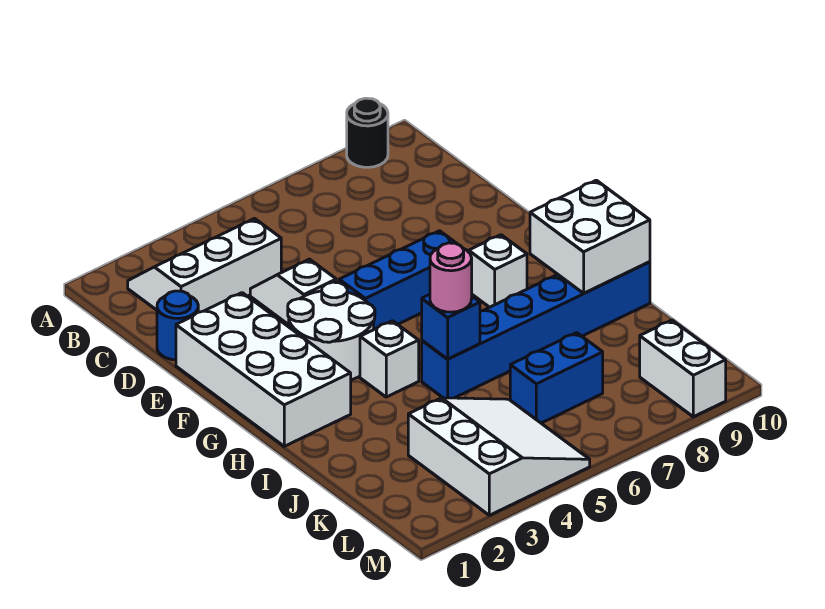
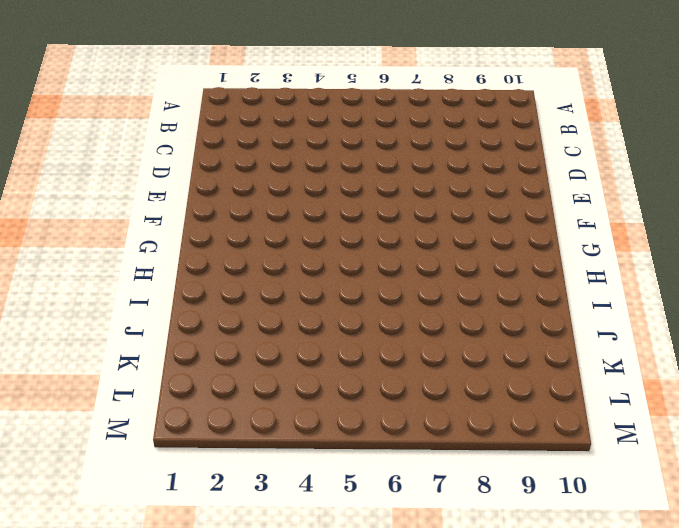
none -> black 1x1 round brick [347,98,388,167]
none -> white 2x3 slope [128,219,281,312]
none -> blue 1x1 round brick [157,291,198,360]

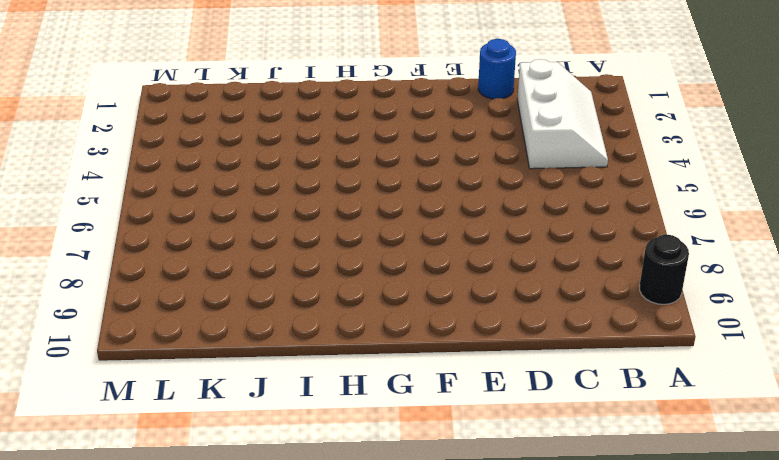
none -> white 1x2 slope [250,259,336,325]
none -> white 2x4 brick [176,293,351,446]
none -> white 2x2 round brick [288,282,375,380]

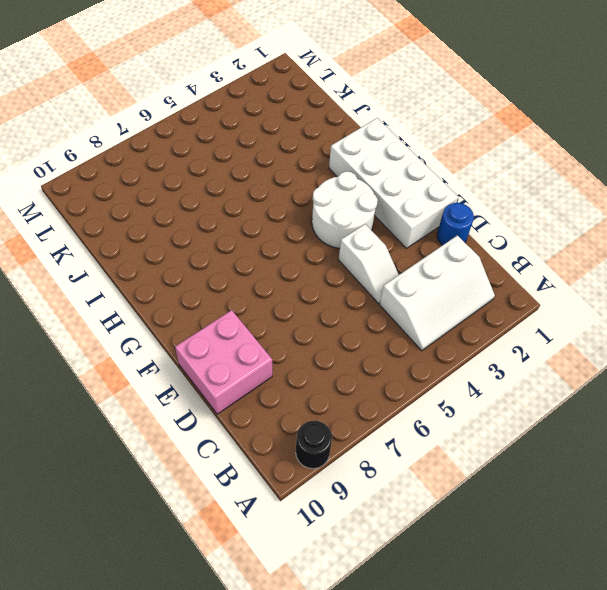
pink 2x2 brick [175,310,272,414] -> none
none -> blue 1x3 brick [339,231,457,329]
none -> white 1x1 brick [469,235,527,307]
none -> white 1x1 brick [360,321,419,397]

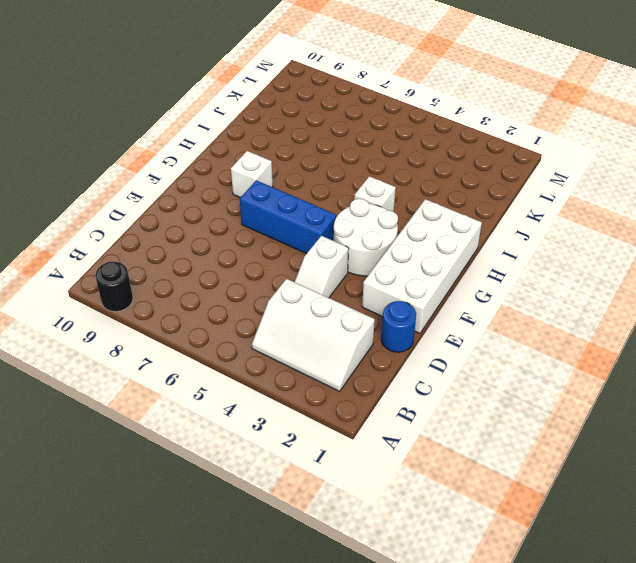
none -> blue 1x6 brick [422,262,650,398]
none -> white 3x3 slope [408,398,590,515]
none -> blue 1x2 brick [510,333,603,423]

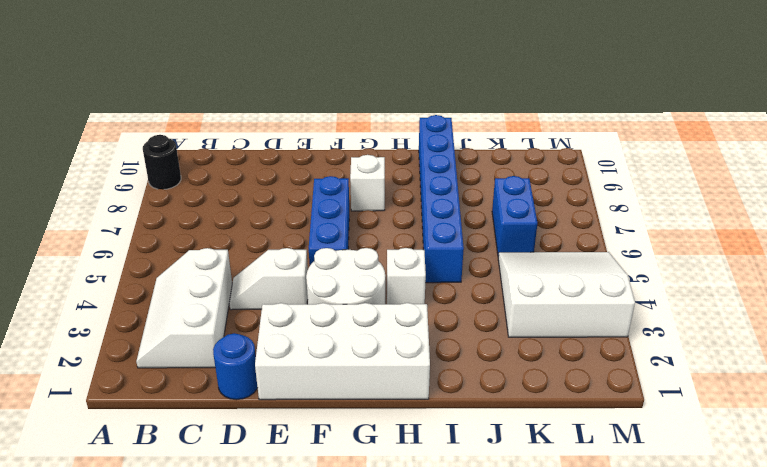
none -> white 1x2 brick [640,320,726,417]
none -> white 2x2 brick [530,180,650,293]
none -> blue 1x1 brick [422,294,480,359]

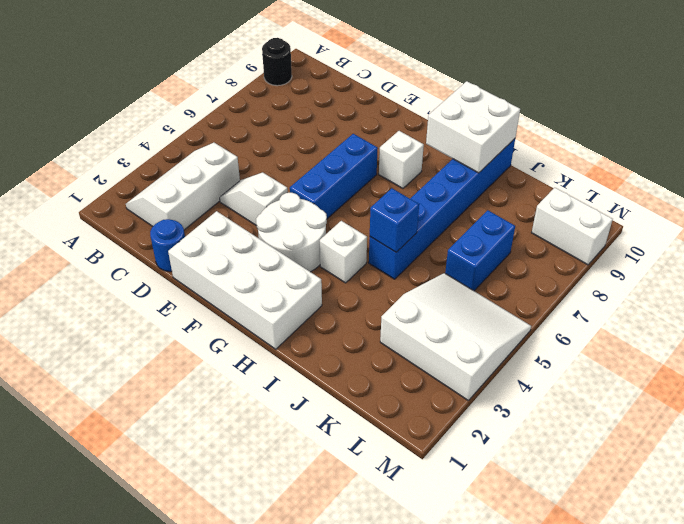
none -> pink 1x1 round brick [430,243,472,312]

